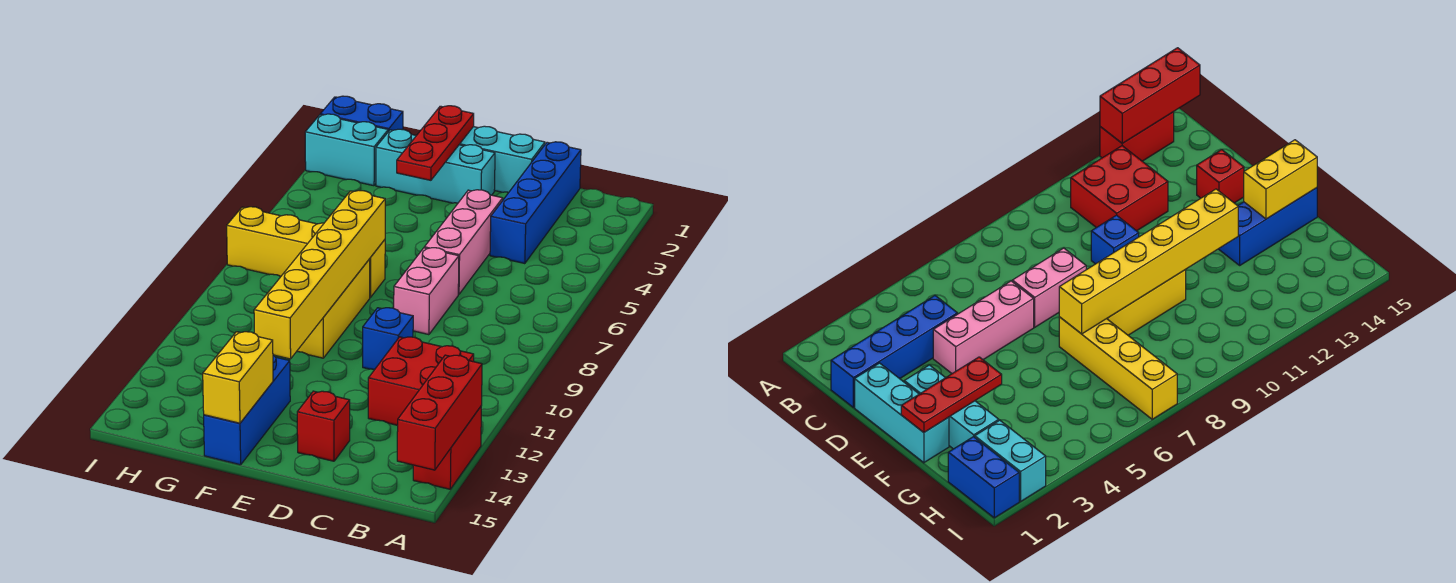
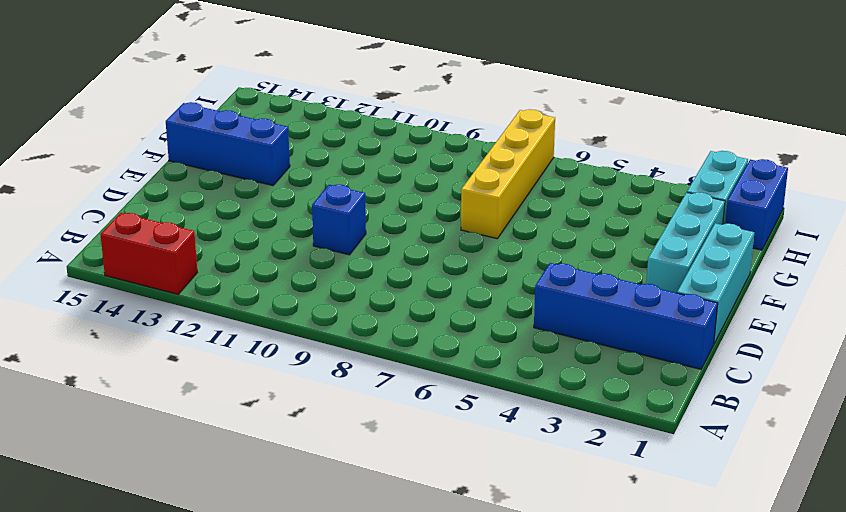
none -> red 2x2 brick [368,337,474,425]
none -> pink 1x3 brick [424,190,503,294]
none -> pink 1x2 brick [394,248,459,335]

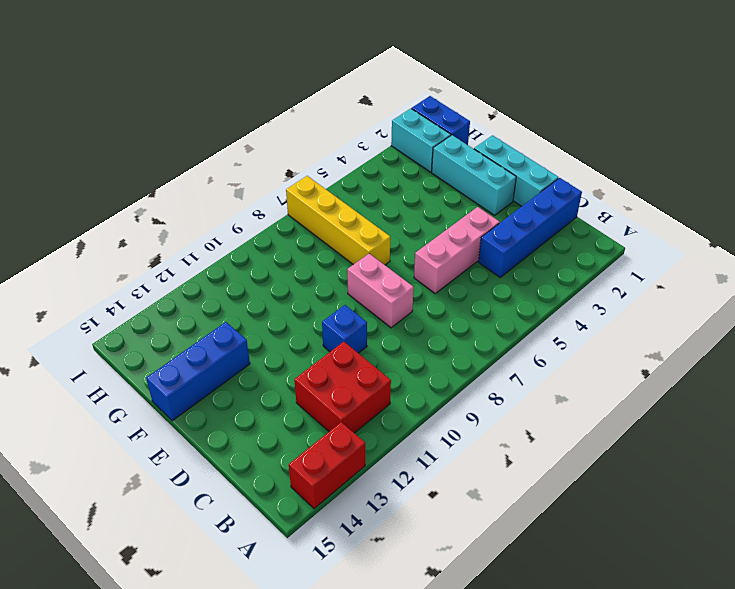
pink 1x2 brick [347,254,414,328] -> pink 1x2 brick turned to [394,248,459,335]
none -> red 1x1 brick [297,391,350,461]
none -> yellow 1x3 brick [297,259,370,358]
none -> red 1x3 brick [397,355,482,470]

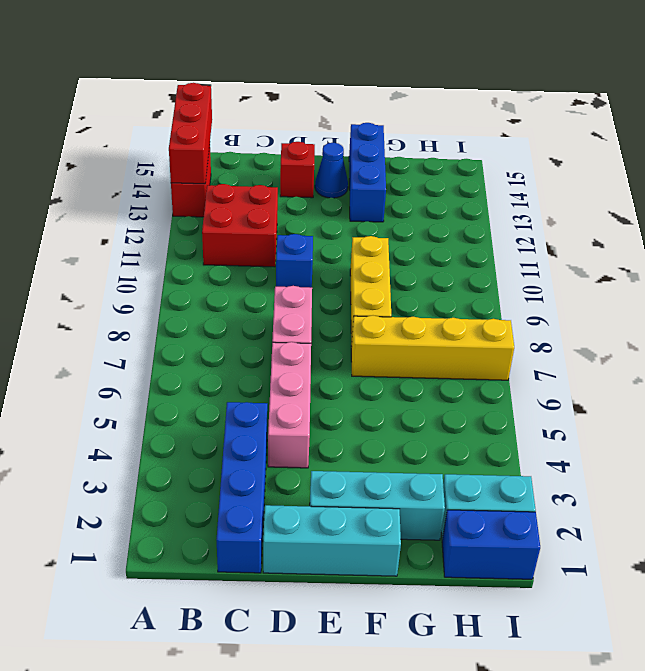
blue 1x1 cone [315,143,348,198] -> none
none -> red 1x3 plate [397,106,474,180]
none -> yellow 1x6 brick [254,191,385,359]
none -> yellow 1x2 brick [203,332,273,423]

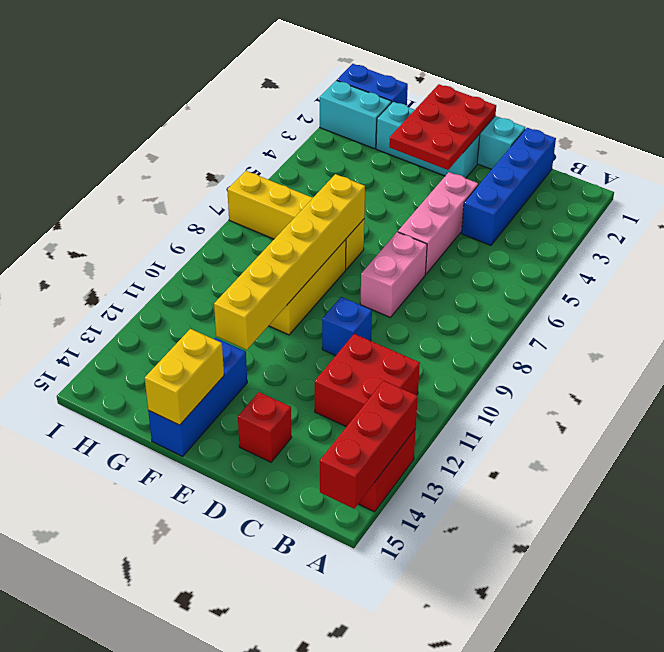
red 2x3 plate [389,84,496,170] -> red 1x3 plate [397,106,474,180]

